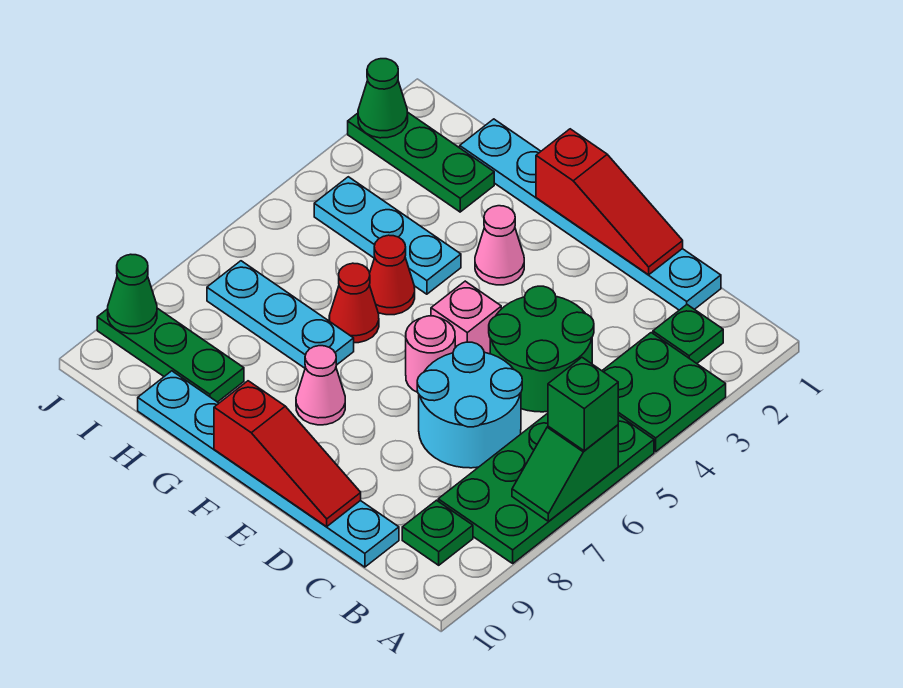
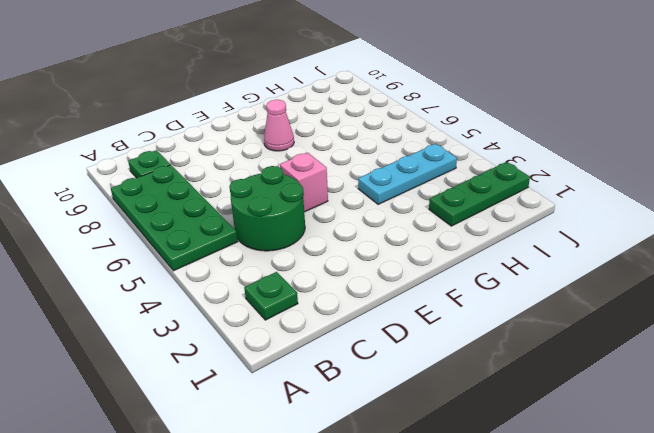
none -> green 2x2 plate [602,333,726,452]
none -> cyan 1x6 plate [460,119,721,310]
none -> cyan 2x2 round brick [417,342,522,468]

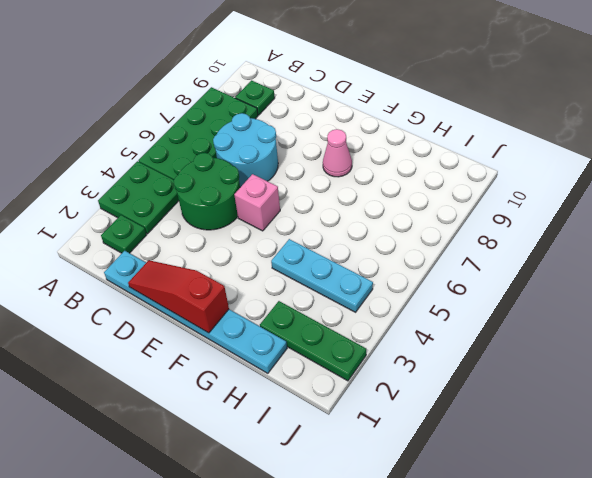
none -> cyan 1x6 plate [138,371,399,567]
none -> pink 1x1 round brick [406,316,455,392]
none -> pink 1x1 cone [475,206,524,285]

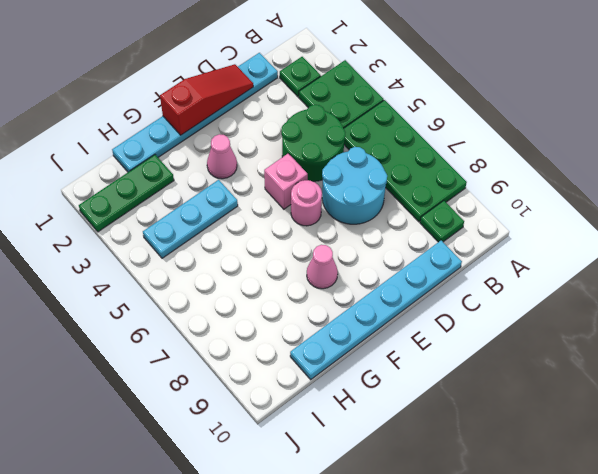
none -> red 1x1 cone [369,235,415,315]
none -> red 1x1 cone [329,263,379,343]
none -> cyan 1x3 plate [207,261,354,368]

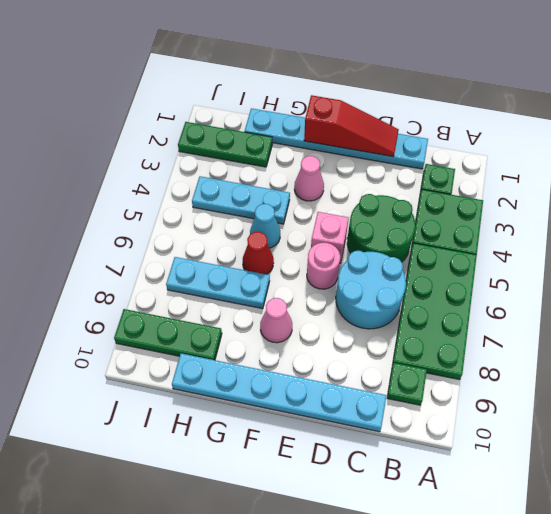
cyan 1x1 cone [250,204,280,248] -> red 1x1 cone [369,235,415,315]
none -> green 1x2 slope [512,425,618,521]
none -> red 1x3 slope [214,381,361,527]
none -> green 1x1 cone [358,59,408,138]

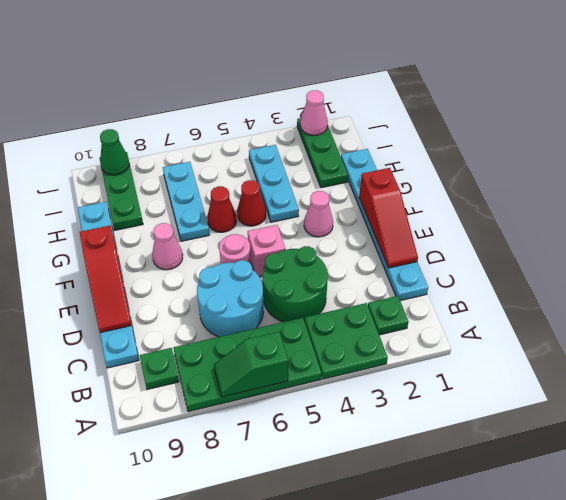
pink 1x1 cone [300,90,328,135] -> green 1x1 cone [358,59,408,138]
none -> green 1x1 brick [548,358,618,451]

